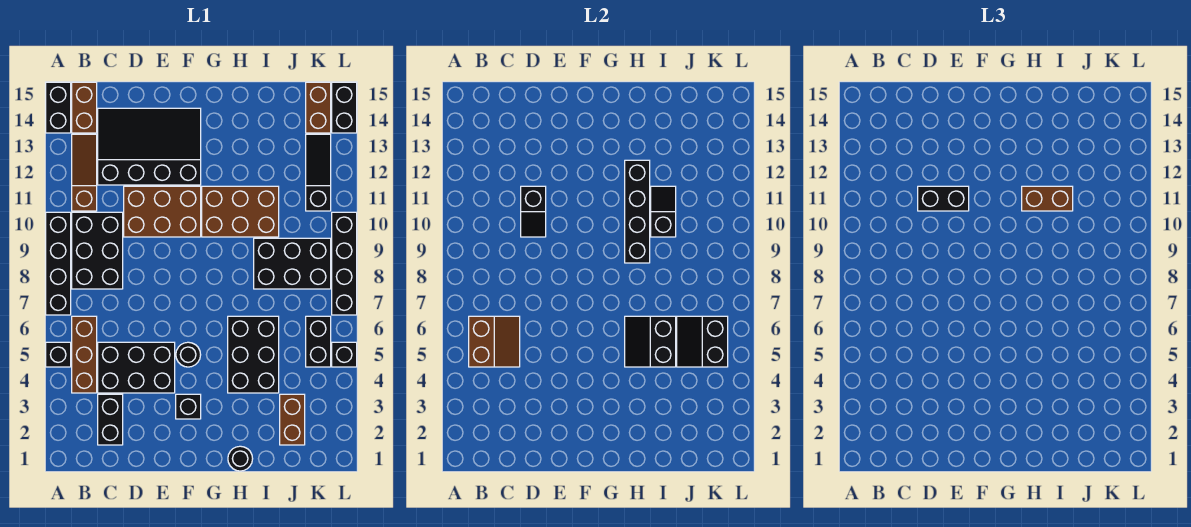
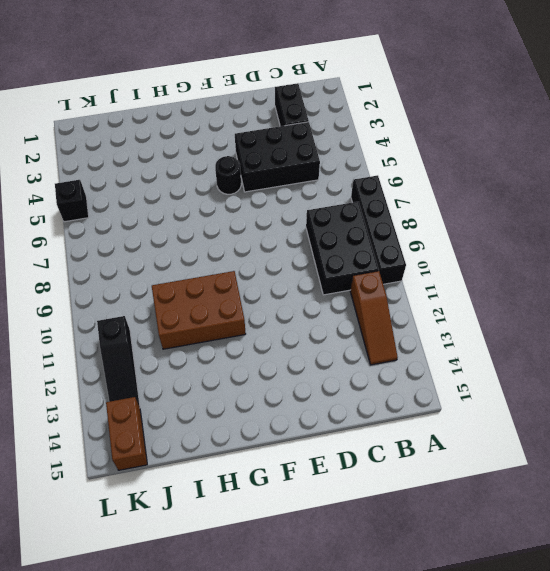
none -> black 1x1 brick [46,342,71,367]
none -> black 1x2 brick [46,82,71,133]
none -> brown 1x3 brick [72,316,97,393]
none -> brown 1x2 brick [72,82,97,133]

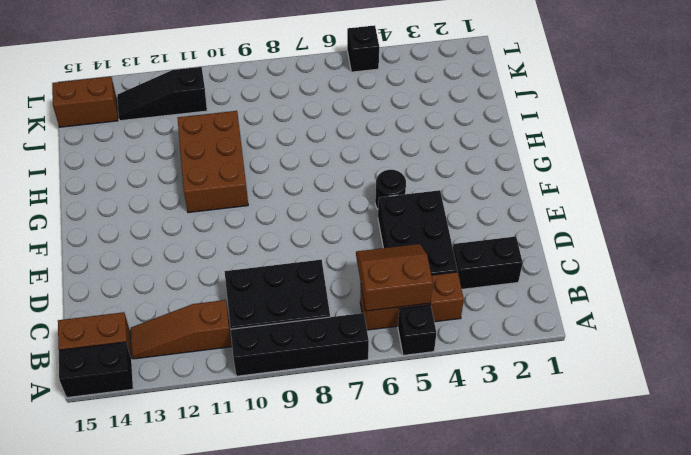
none -> black 3x4 slope [98,108,201,185]
none -> brown 2x3 brick [124,186,201,237]
none -> black 1x1 brick [176,394,201,419]
none -> black 1x1 round brick [228,446,253,471]

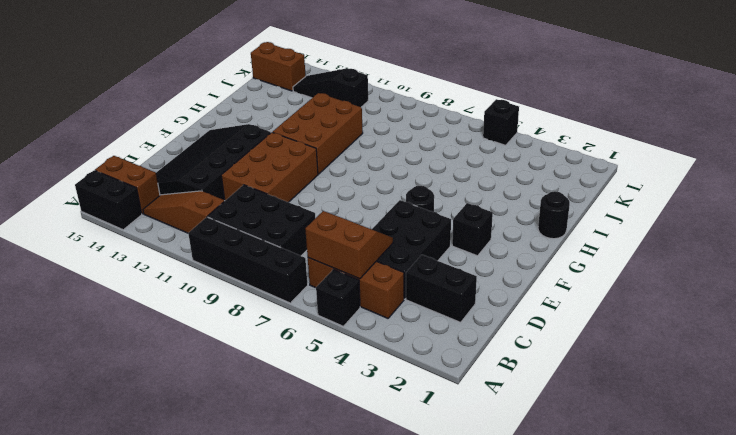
none -> black 2x3 brick [228,316,279,393]
none -> black 2x3 brick [254,238,331,289]
none -> brown 1x2 brick [280,394,305,445]
none -> black 1x2 brick [306,316,331,367]

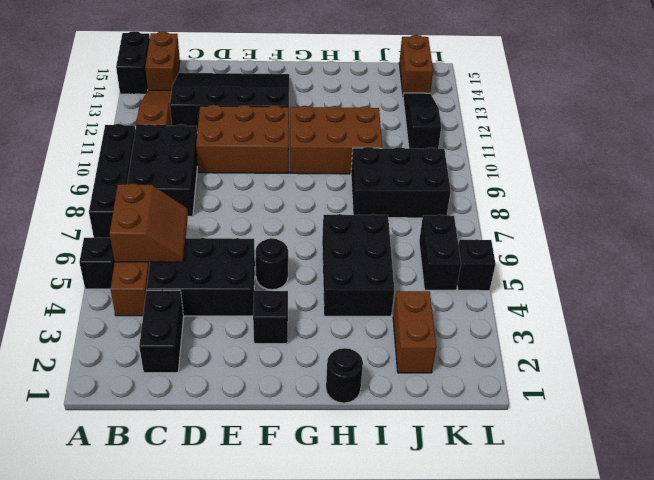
none -> black 1x4 brick [332,212,357,315]
none -> black 1x2 brick [332,82,357,133]
none -> black 1x2 slope [521,186,546,237]
none -> black 2x2 slope [625,316,676,367]

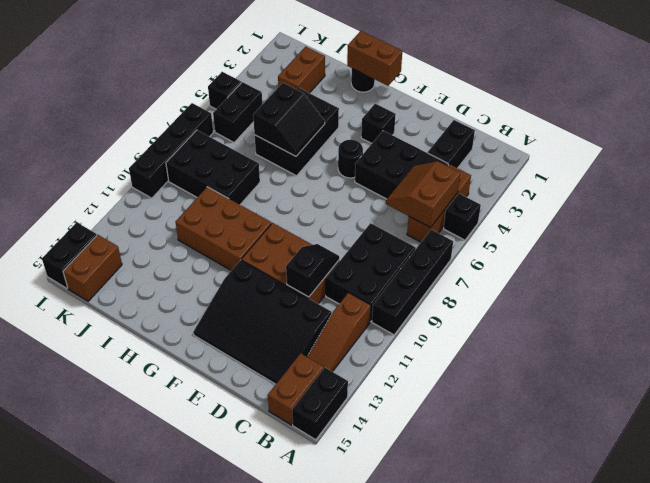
brown 1x2 brick [347,31,402,86] -> brown 1x2 brick moved to [1022,186,1073,211]
none -> black 1x3 slope [306,134,331,211]
none -> black 1x4 brick [625,160,650,263]
none -> black 1x2 slope [651,186,676,237]
none -> black 2x2 slope [677,316,728,367]

